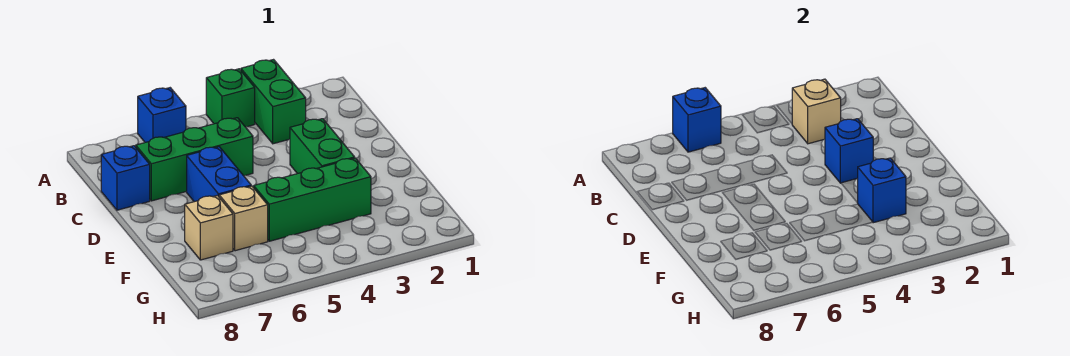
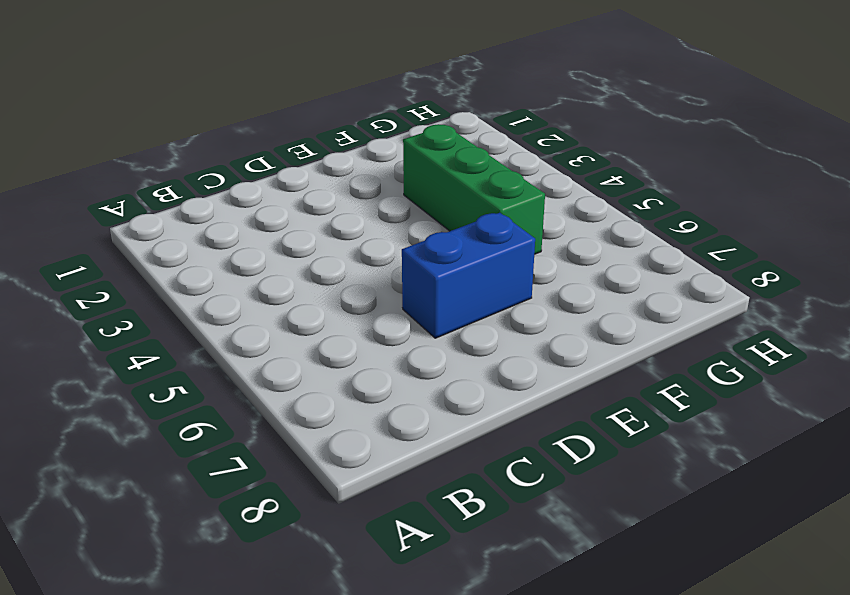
none -> green 1x2 brick [241,60,306,144]
none -> green 1x1 brick [206,69,255,127]
none -> blue 1x1 brick [138,88,186,142]

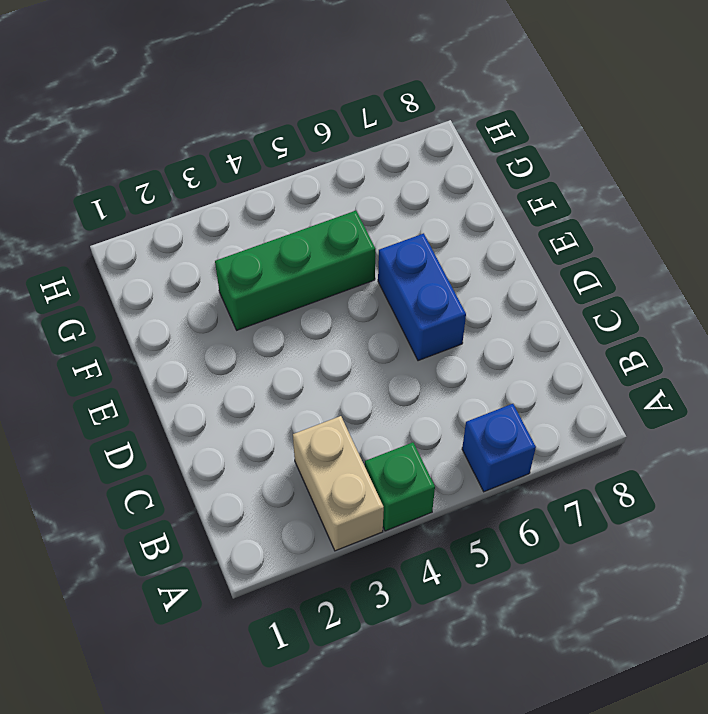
tan 1x2 brick [293,416,384,551] -> green 1x2 brick [241,60,306,144]
none -> green 1x3 brick [136,118,253,201]
none -> blue 1x1 brick [101,146,150,210]
none -> green 1x2 brick [290,119,355,174]

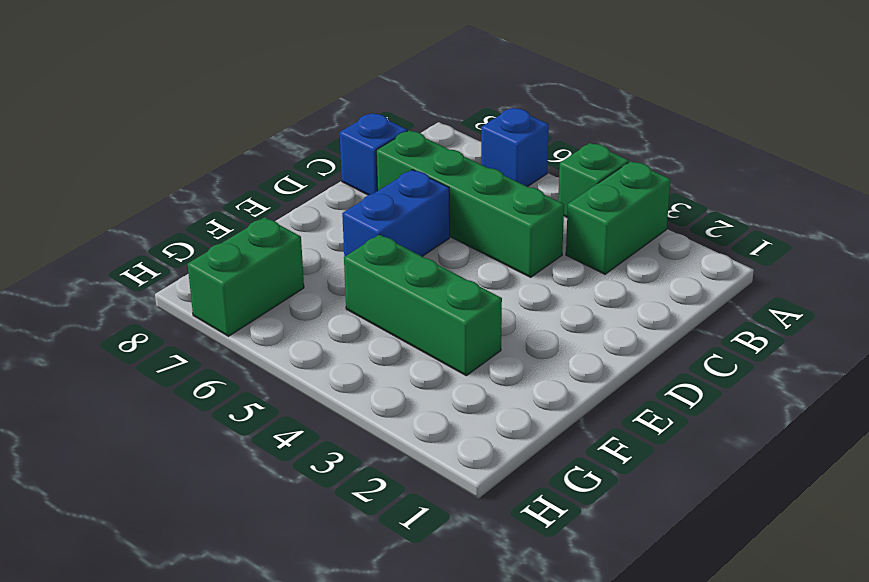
green 1x4 brick [376,131,564,277] -> green 1x3 brick [136,118,253,201]
green 1x2 brick [188,217,304,336] -> green 1x2 brick moved to [290,119,355,174]
none -> tan 1x1 brick [219,186,268,251]
none -> tan 1x1 brick [185,195,233,260]
none -> blue 1x1 brick [673,88,721,152]

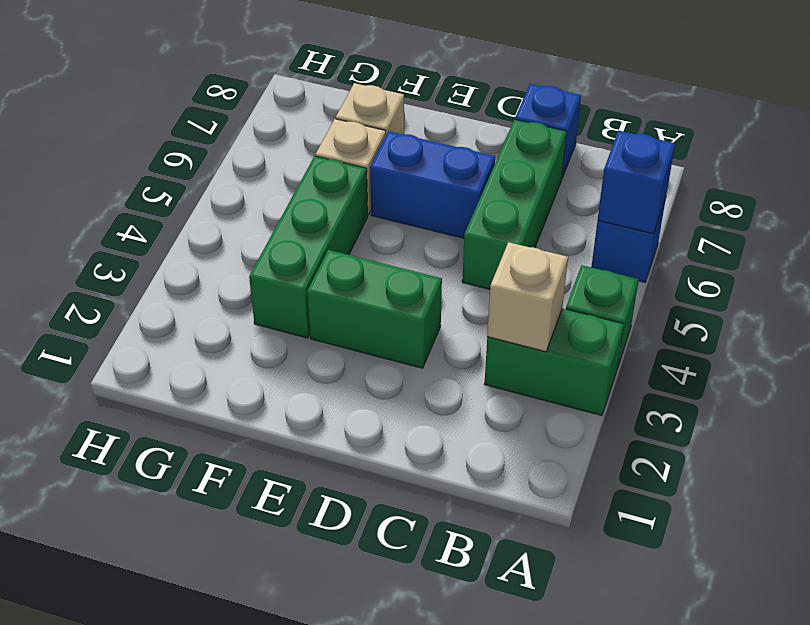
none -> blue 1x1 brick [825,119,873,183]
none -> blue 1x1 brick [857,158,906,223]

